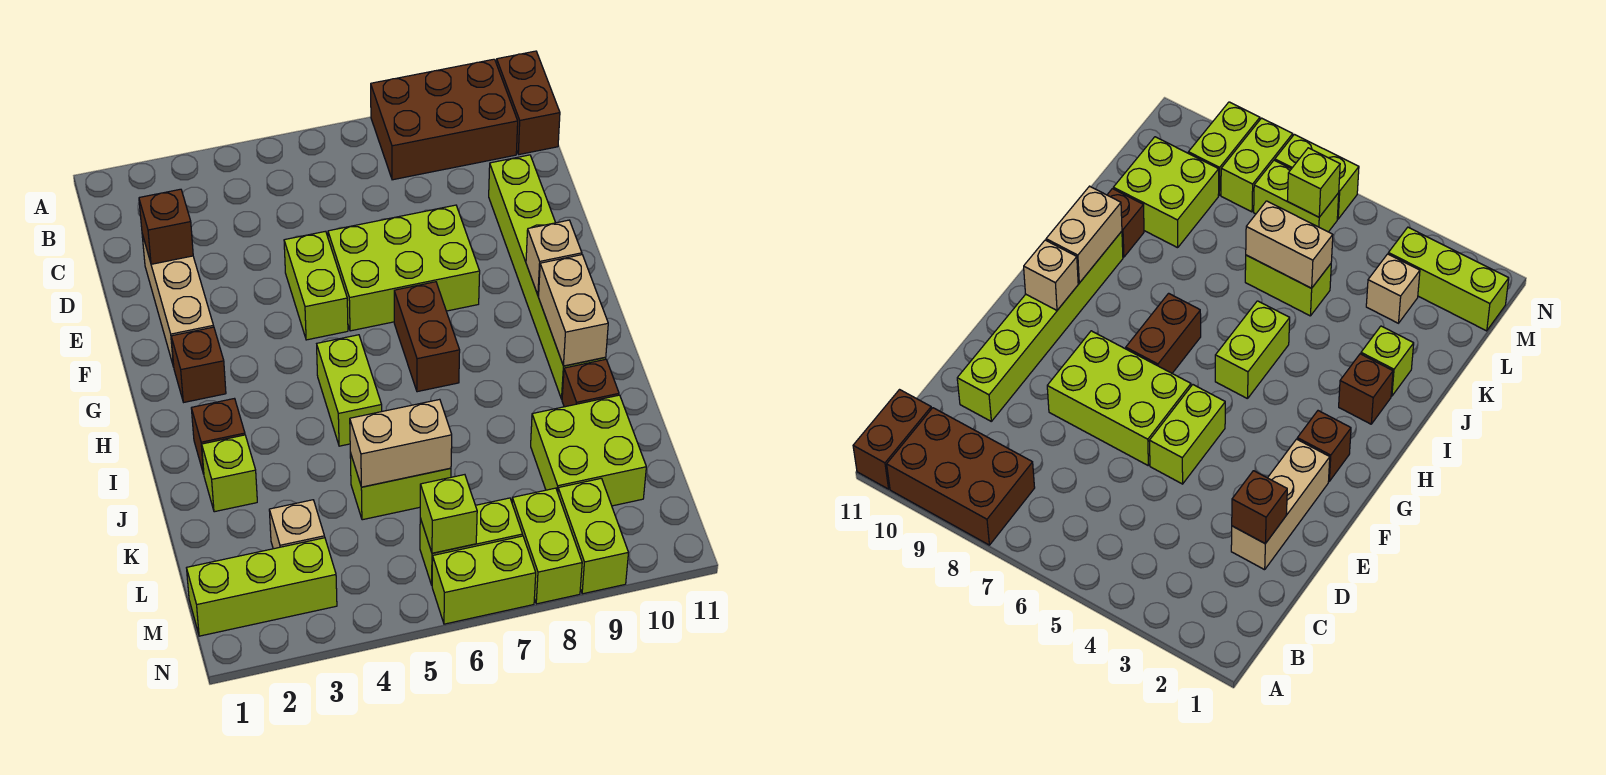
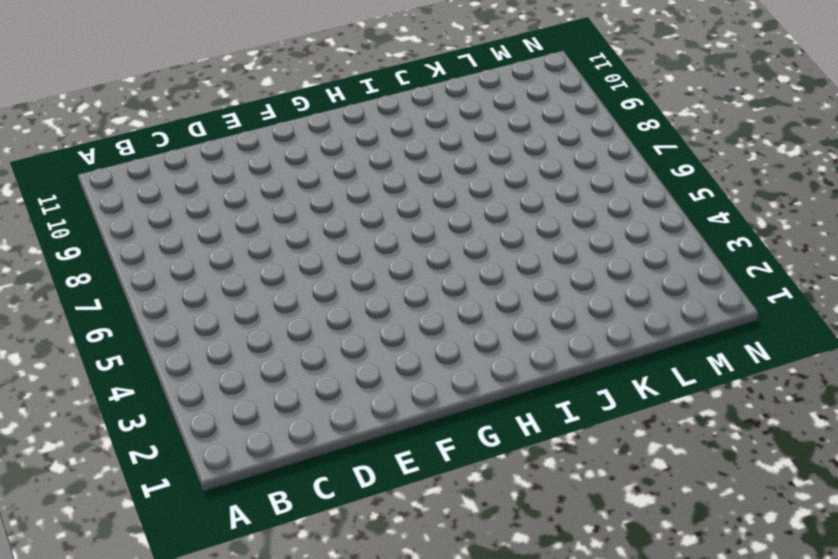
none -> brown 2x3 brick [371,59,518,180]
none -> brown 1x2 brick [497,51,560,154]
none -> tan 1x3 brick [142,234,214,367]

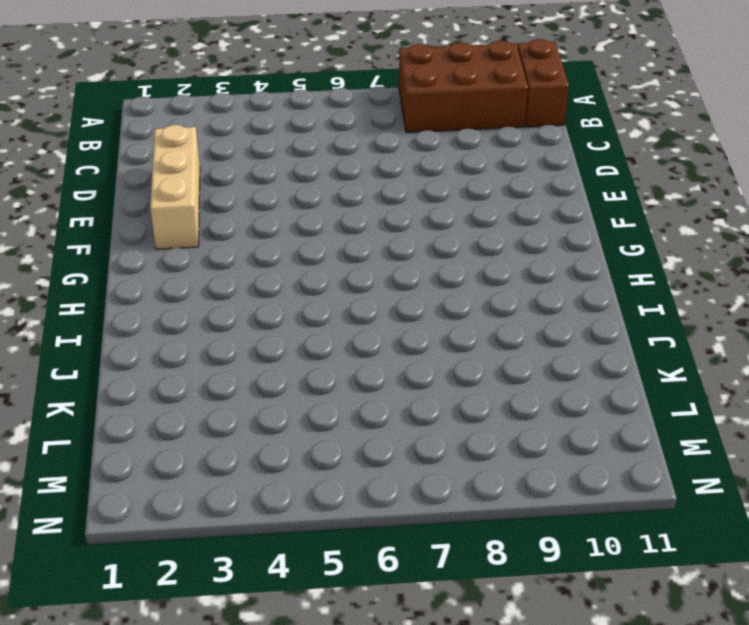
none -> lime 1x6 brick [489,155,606,399]
none -> lime 1x2 brick [284,231,348,340]
none -> lime 2x3 brick [328,205,480,331]

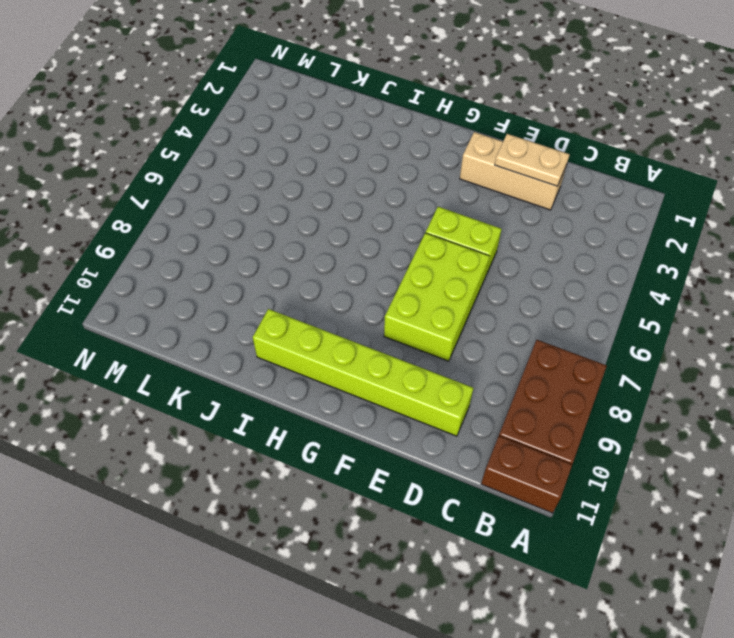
tan 1x2 plate [495,134,570,186] -> brown 1x1 brick [139,189,193,264]
none -> brown 1x1 brick [171,327,226,402]
none -> brown 1x2 brick [394,282,460,392]
none -> lime 1x2 brick [317,335,382,446]

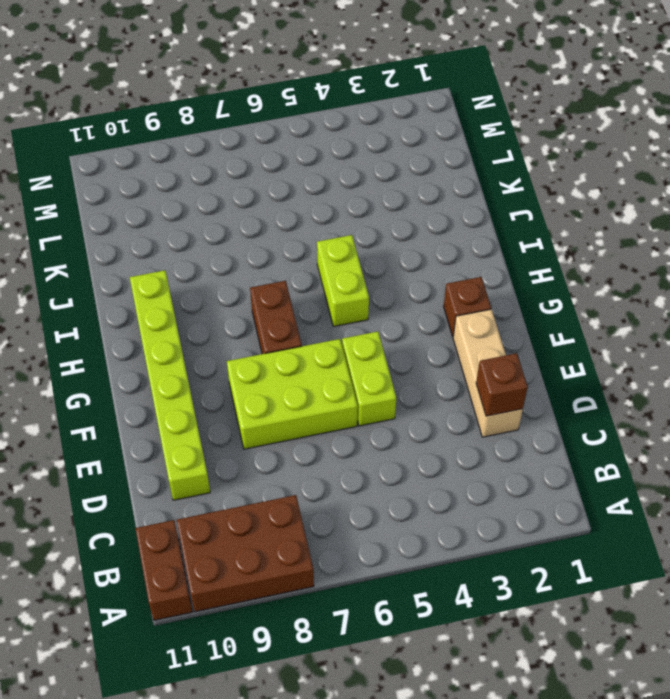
none -> brown 1x1 brick [191,399,245,474]
none -> lime 1x1 brick [202,435,257,512]
none -> brown 1x1 brick [562,359,619,407]

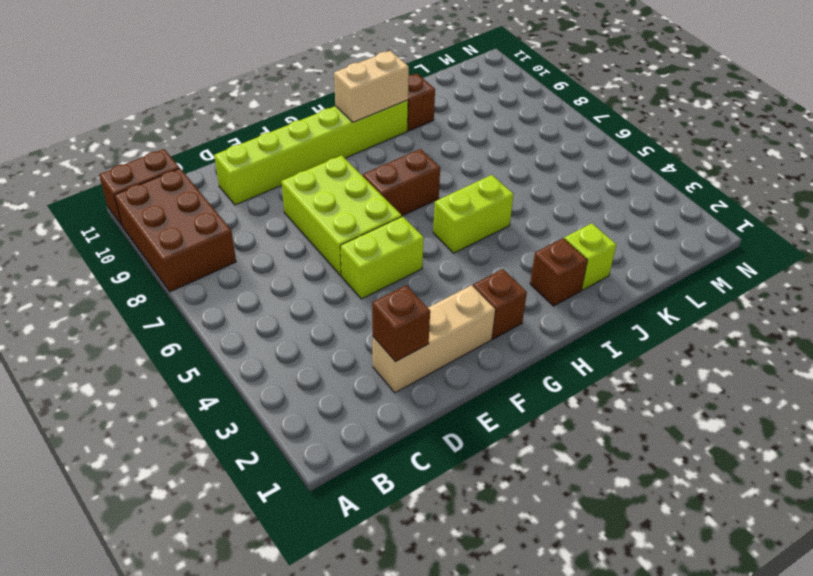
none -> lime 1x2 brick [350,453,451,520]
none -> lime 2x2 brick [531,395,646,506]
none -> tan 1x1 brick [269,500,325,549]

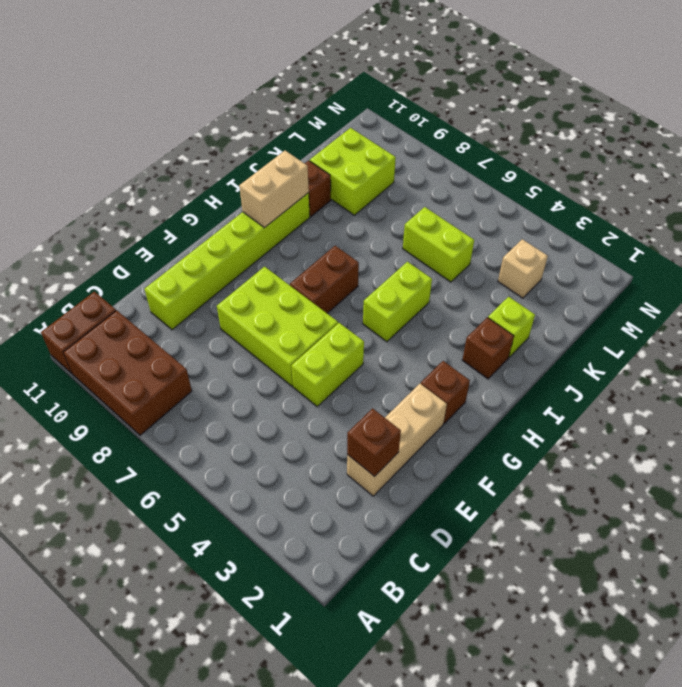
none -> lime 1x3 brick [187,538,337,636]
none -> lime 1x2 brick [420,498,523,585]
none -> lime 1x2 brick [512,488,582,604]

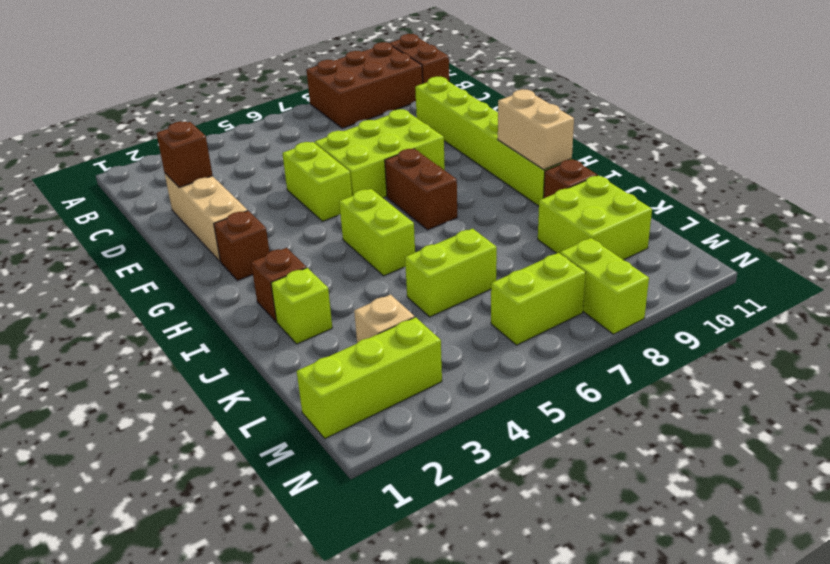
none -> lime 1x2 brick [558,478,628,594]
none -> lime 1x2 brick [432,536,536,624]
none -> tan 1x1 brick [526,220,582,296]

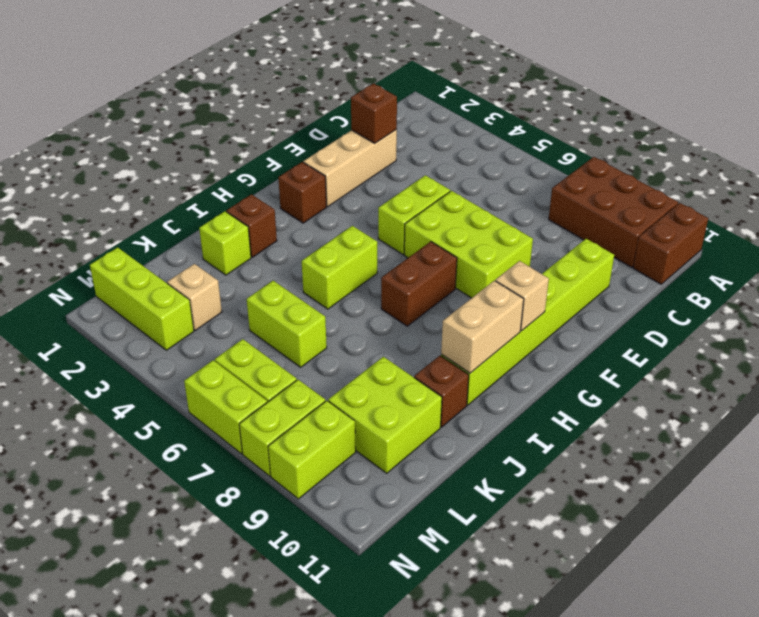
none -> tan 1x2 brick [350,399,452,487]
none -> lime 1x1 brick [420,475,477,553]

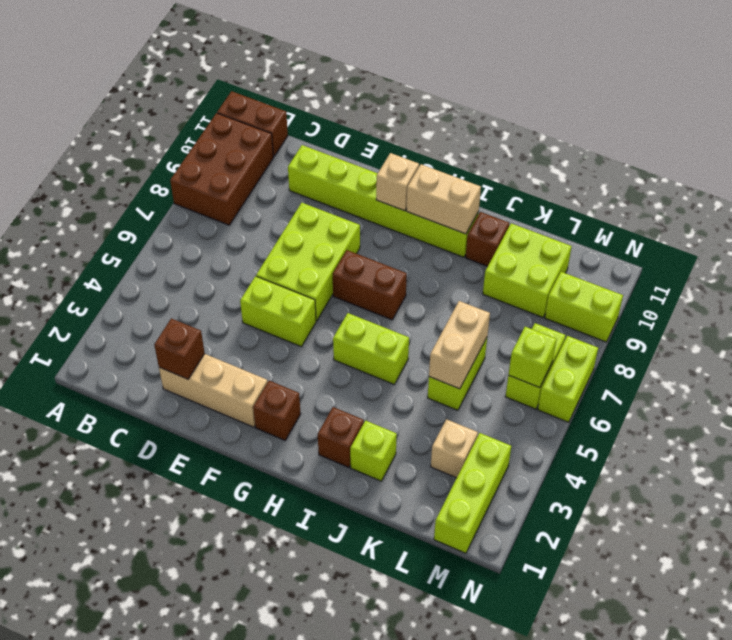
none -> lime 1x2 brick [512,488,582,604]

